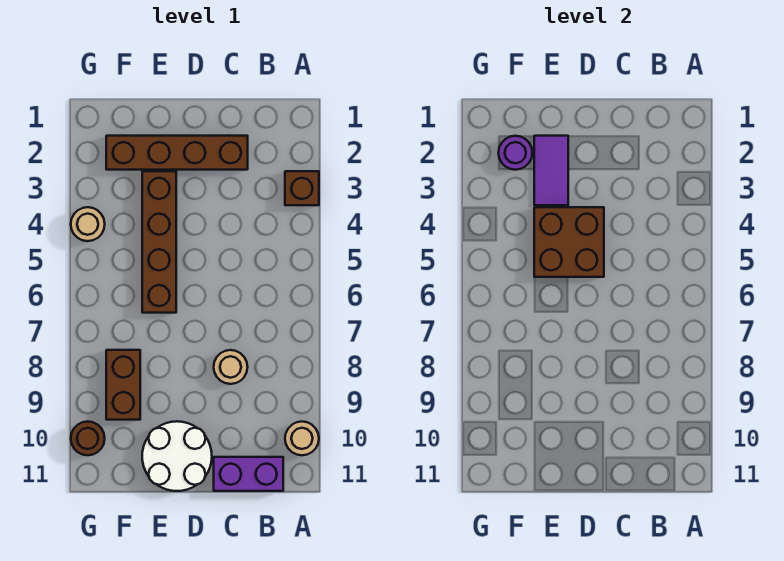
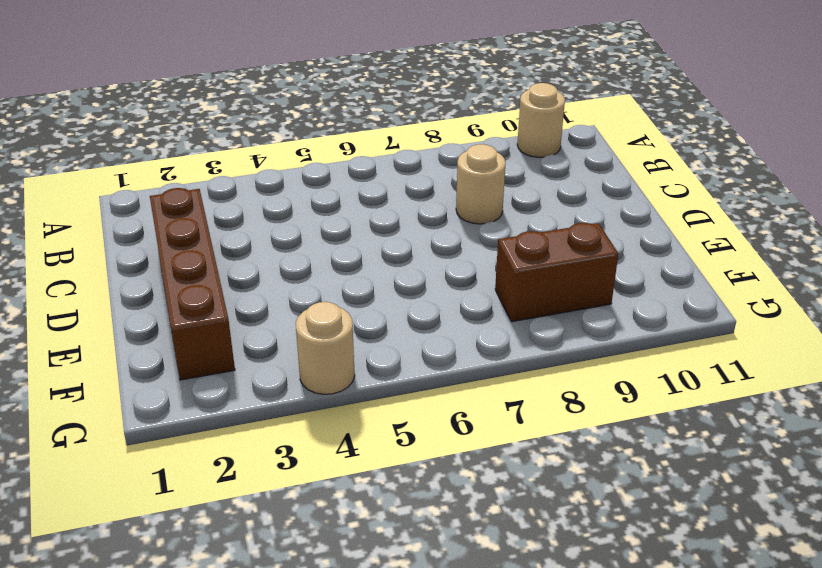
none -> brown 1x1 brick [285,171,319,205]
none -> purple 1x2 brick [214,457,283,491]
none -> white 2x2 round brick [142,421,212,491]

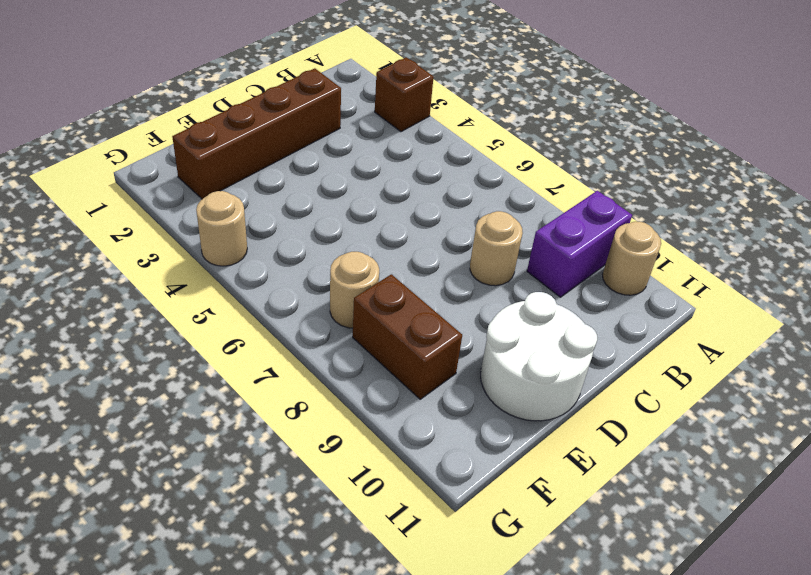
purple 1x2 brick [527,191,632,297] -> purple 1x2 brick moved to [214,457,283,491]
tan 1x1 round brick [330,252,379,328] -> none
none -> brown 1x4 brick [142,171,176,313]
none -> brown 1x1 round brick [71,421,105,455]
none -> brown 2x2 brick [534,207,604,277]

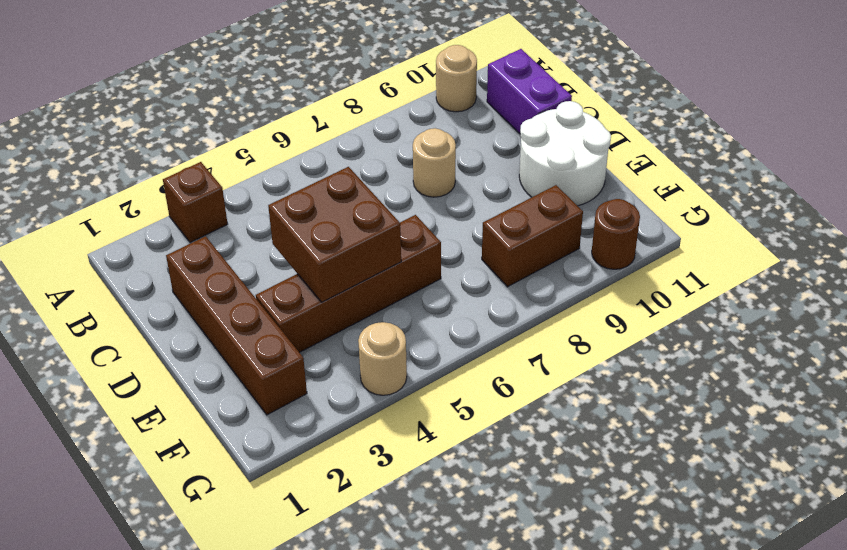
none -> purple 1x2 tile [534,136,568,205]
none -> purple 1x1 round brick [499,136,532,170]

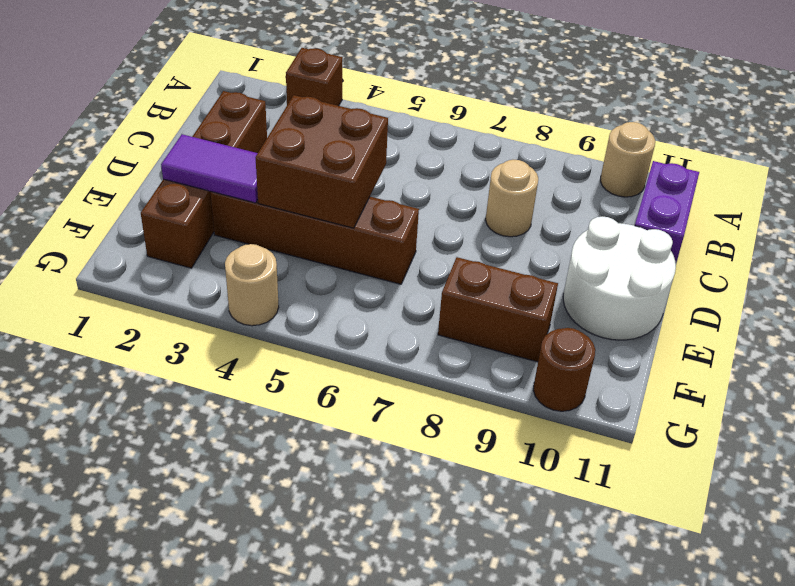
none -> purple 1x1 round brick [499,136,532,170]

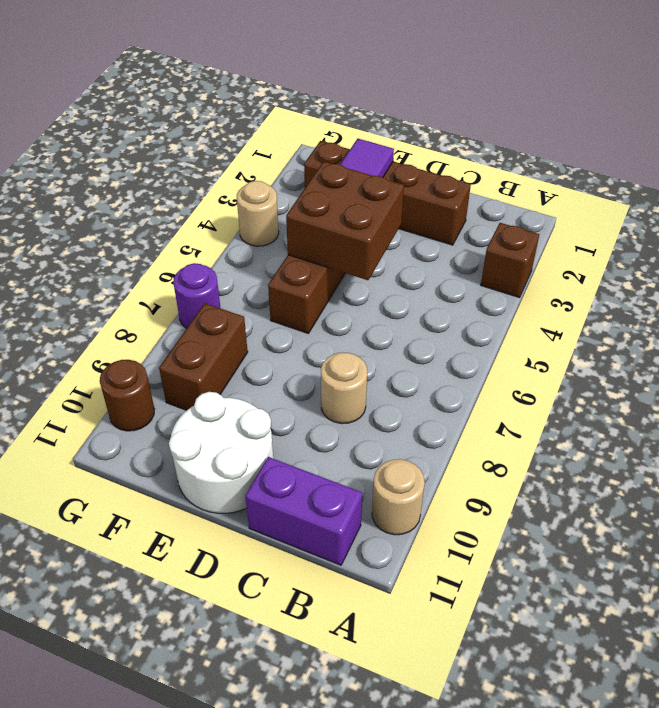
purple 1x1 round brick [174,263,220,328] -> purple 1x1 round brick moved to [499,136,532,170]

